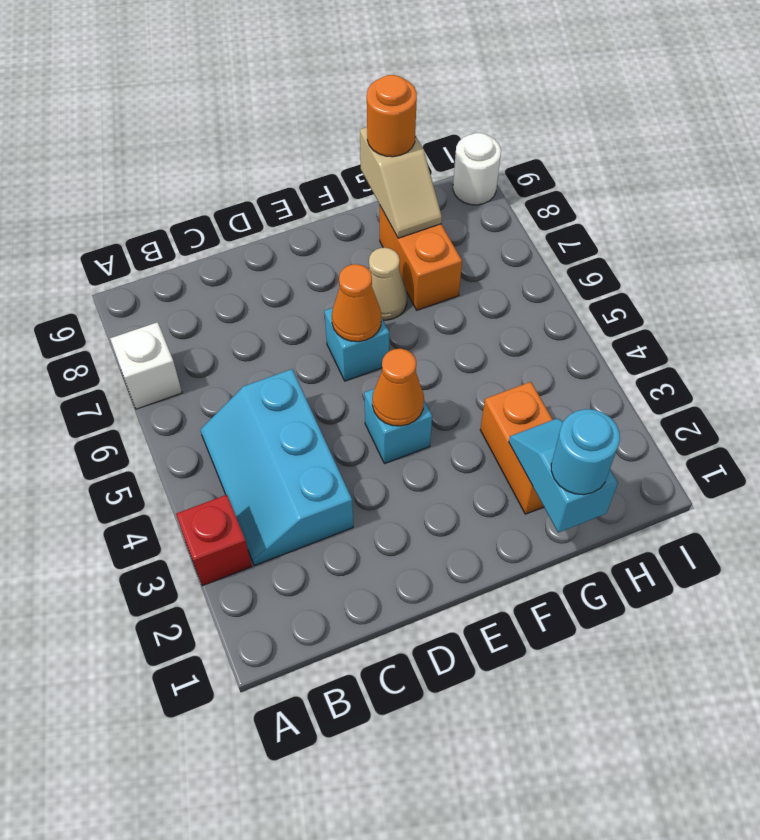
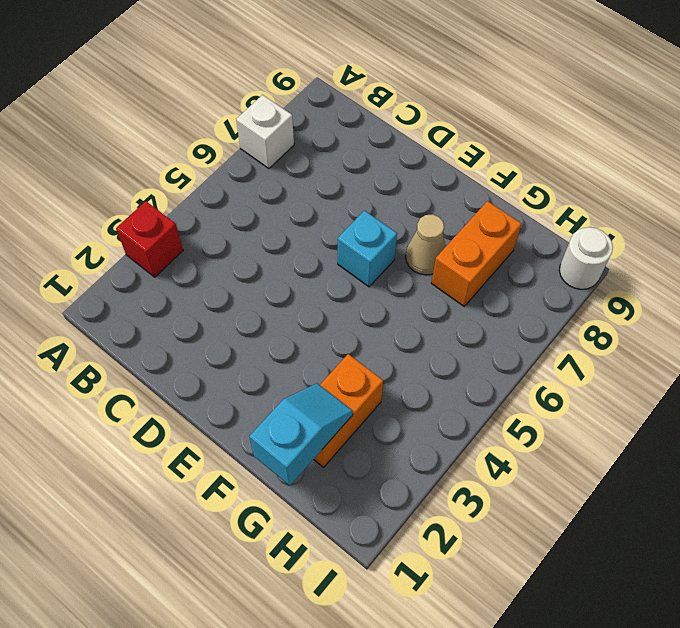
none -> cyan 2x3 slope [200,369,353,566]
none -> cyan 1x1 brick [364,389,432,464]
none -> orange 1x1 cone [372,349,424,426]

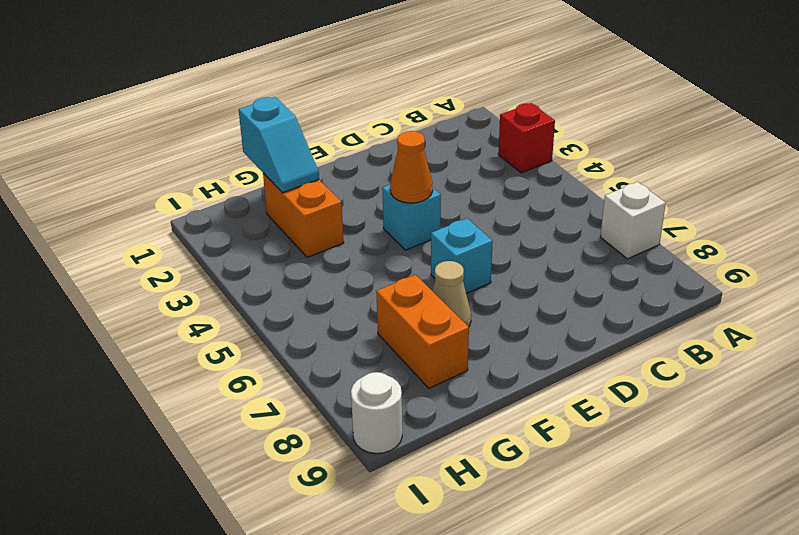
none -> cyan 2x3 slope [200,369,353,566]
none -> orange 1x1 cone [332,264,381,342]
none -> tan 1x2 slope [360,127,442,238]

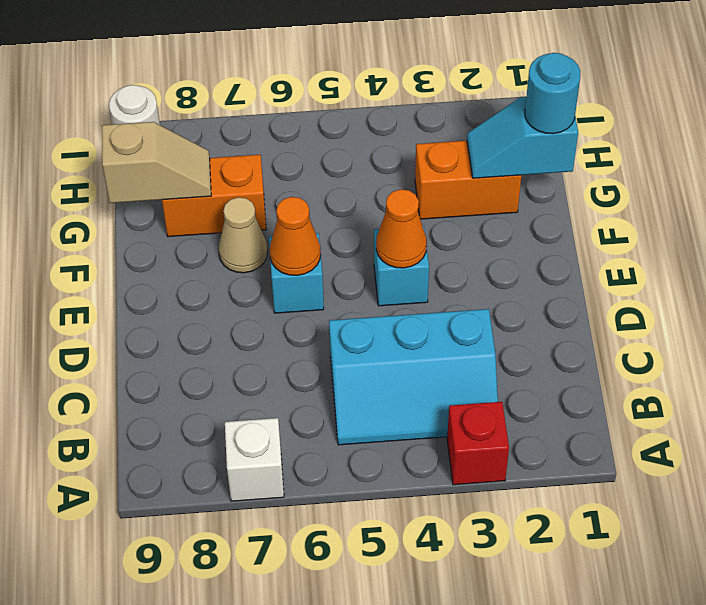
none -> orange 1x1 round brick [367,75,417,157]

